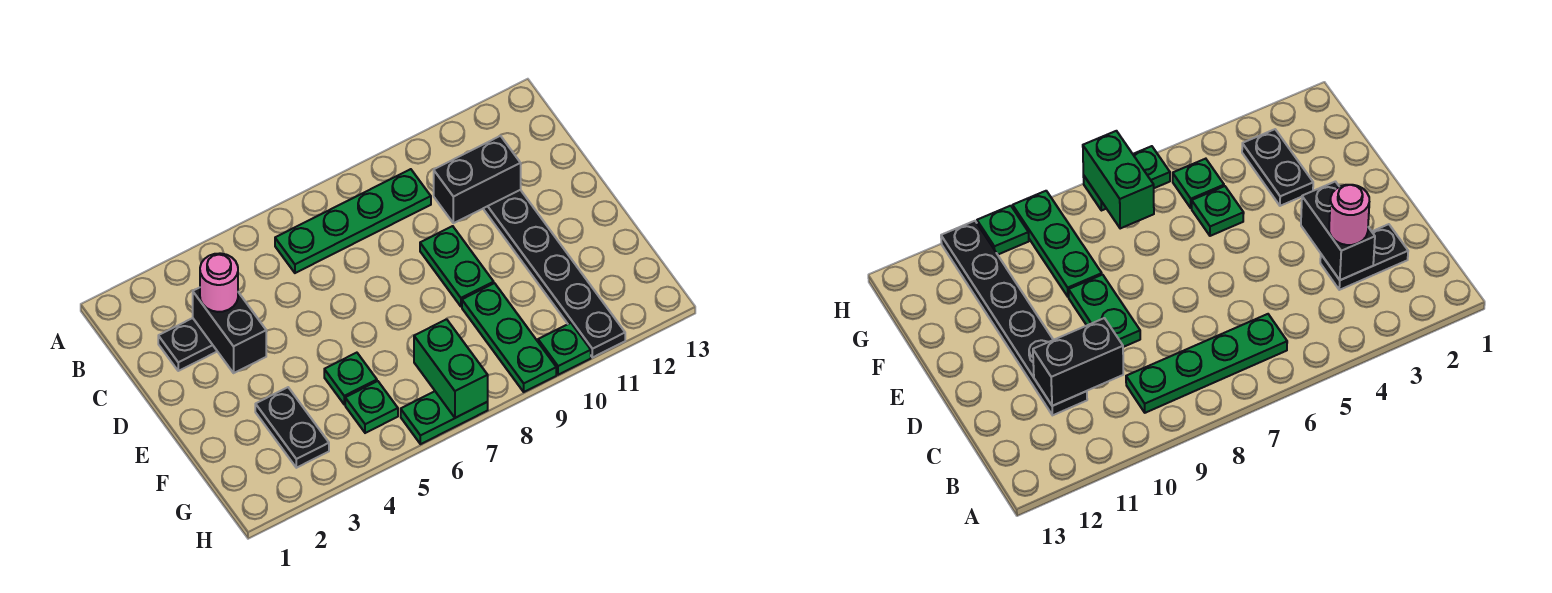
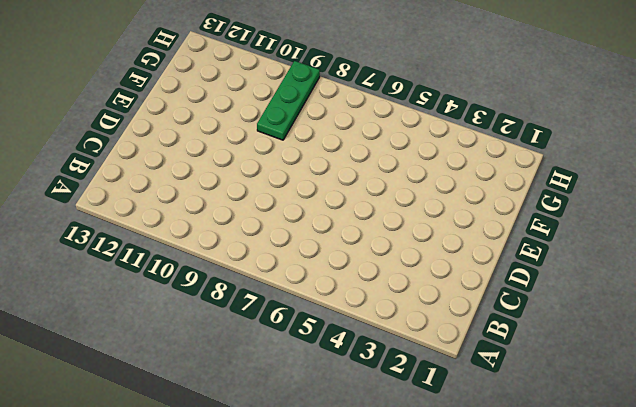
none -> green 1x4 plate [275,169,431,273]
none -> black 1x2 plate [158,318,217,371]
none -> black 1x6 plate [483,190,625,358]

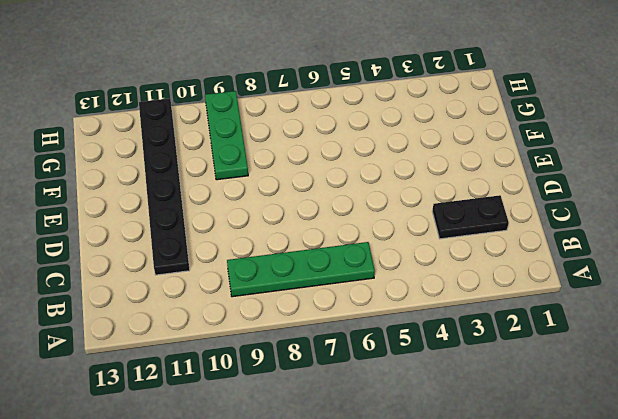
none -> green 1x2 plate [420,226,494,307]
none -> black 1x2 plate [255,387,329,468]
none -> green 1x1 plate [324,353,377,404]

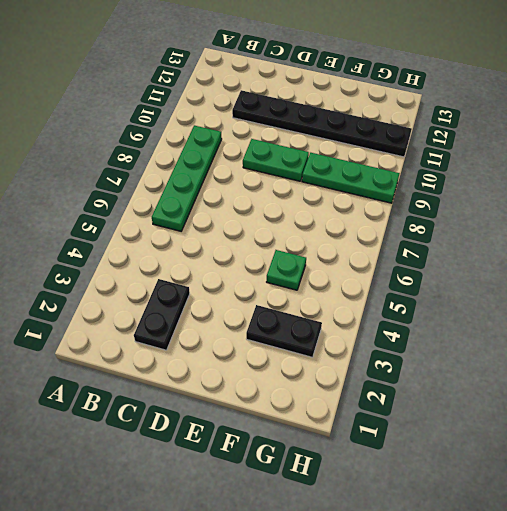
none -> green 1x1 plate [345,381,398,433]
none -> green 1x2 plate [401,391,488,444]
none -> green 1x1 plate [538,323,591,375]

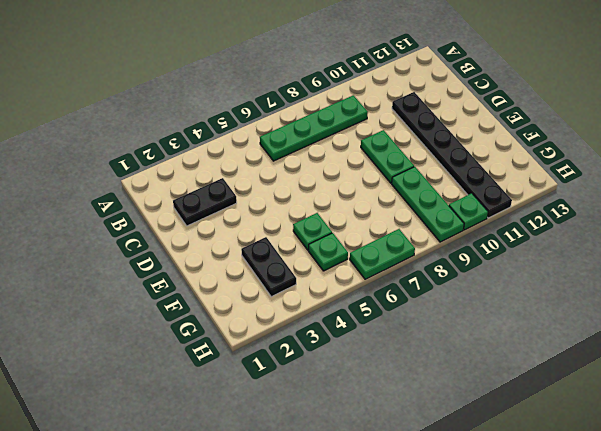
none -> black 1x2 brick [193,288,266,373]
none -> black 1x2 brick [434,136,521,223]
none -> green 1x2 brick [414,319,488,418]

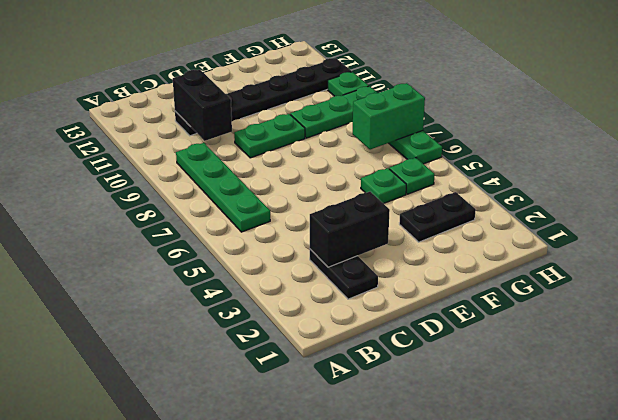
none -> pink 1x1 round brick [200,253,238,312]

